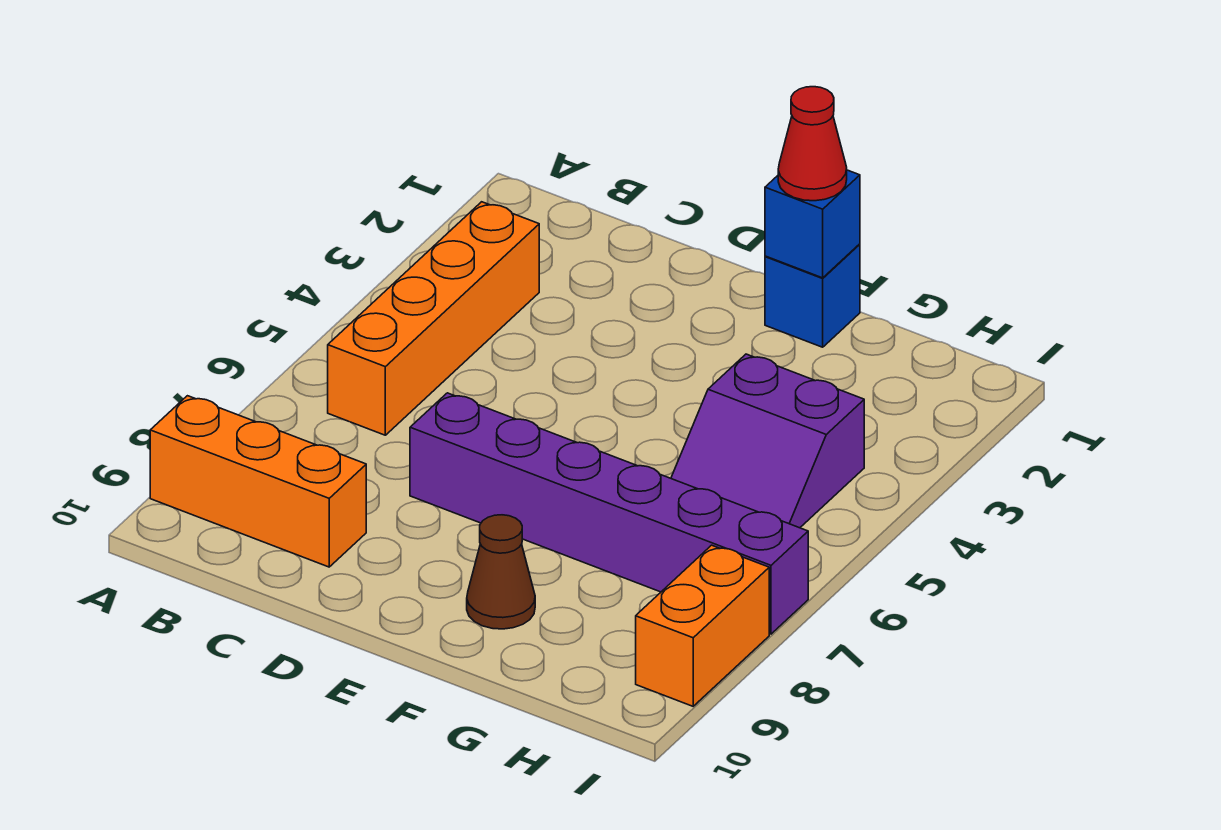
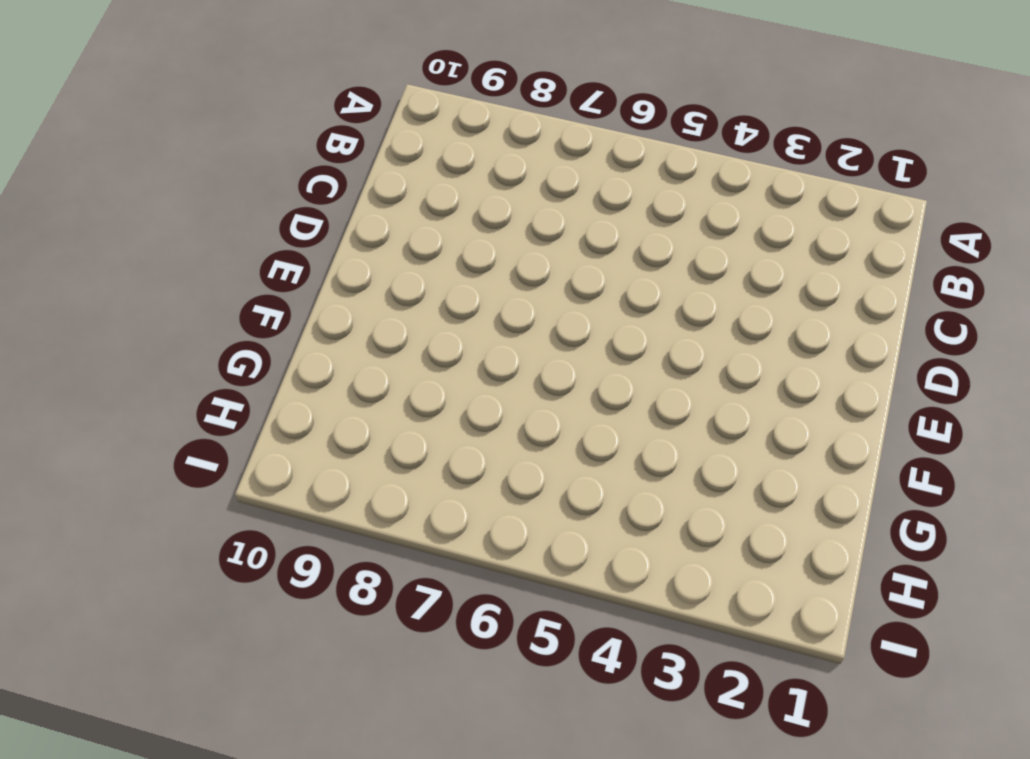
none -> orange 1x3 brick [150,396,366,567]
none -> orange 1x4 brick [328,202,539,435]

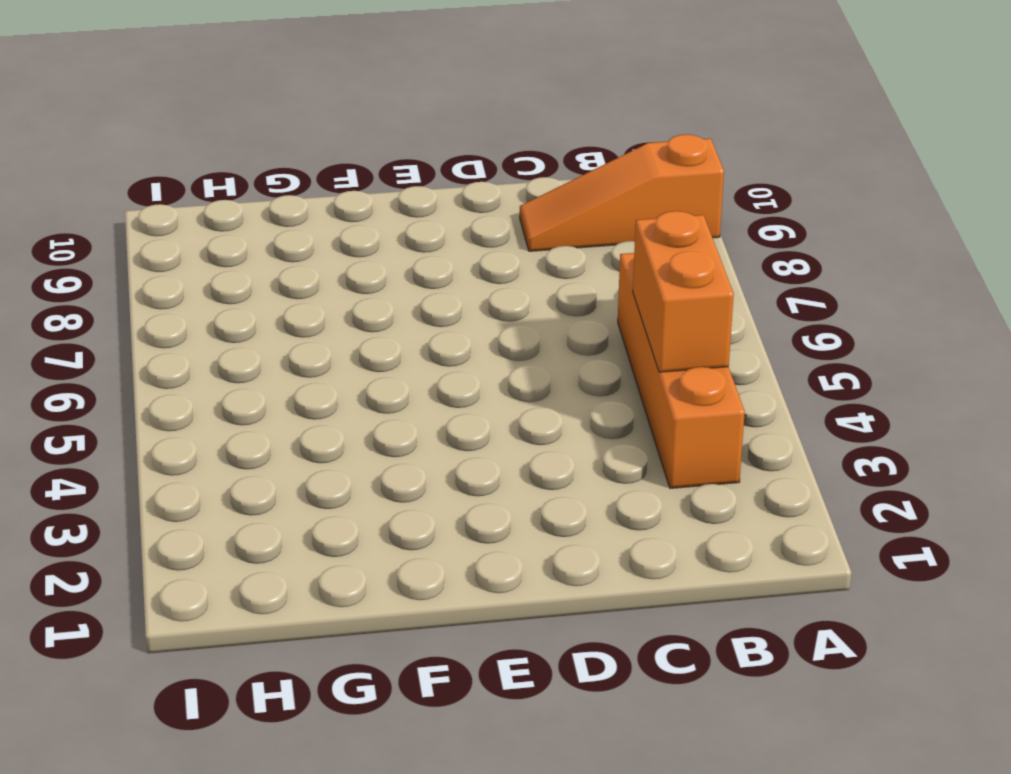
orange 1x3 slope [520,134,724,251] -> orange 1x3 brick [150,396,366,567]
orange 1x2 brick [633,211,734,372] -> orange 1x2 brick moved to [636,545,769,706]
none -> purple 1x6 brick [410,393,808,634]
none -> blue 1x1 brick [765,244,860,347]

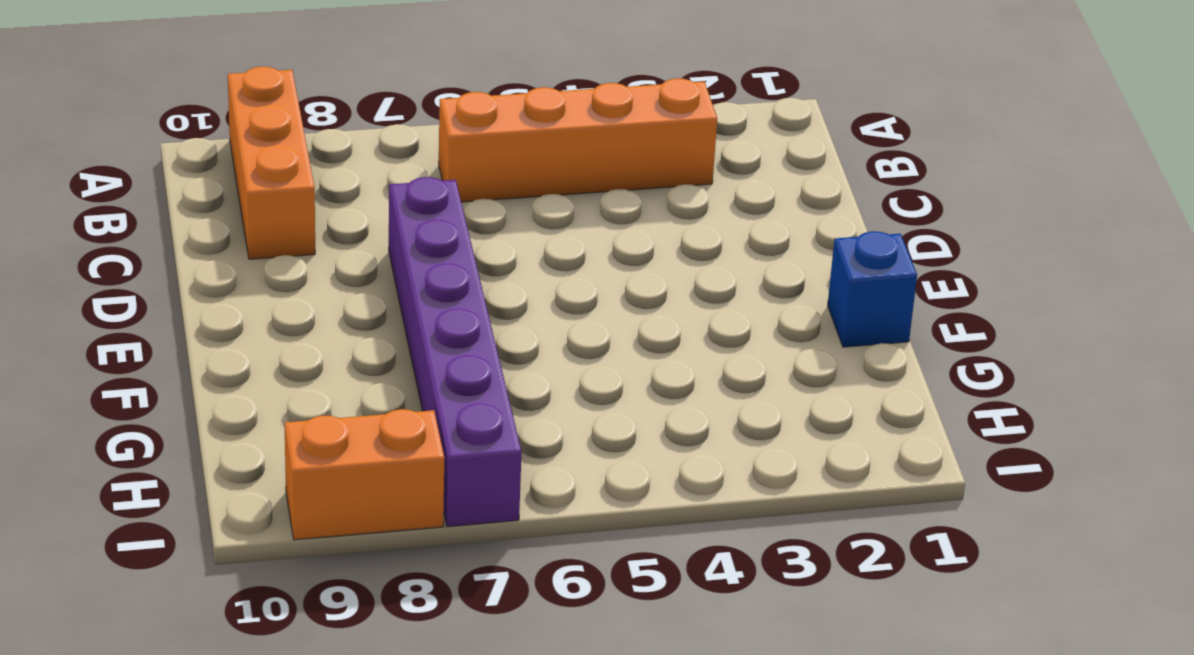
none -> brown 1x1 cone [467,515,535,629]
none -> purple 2x2 slope [671,354,864,528]

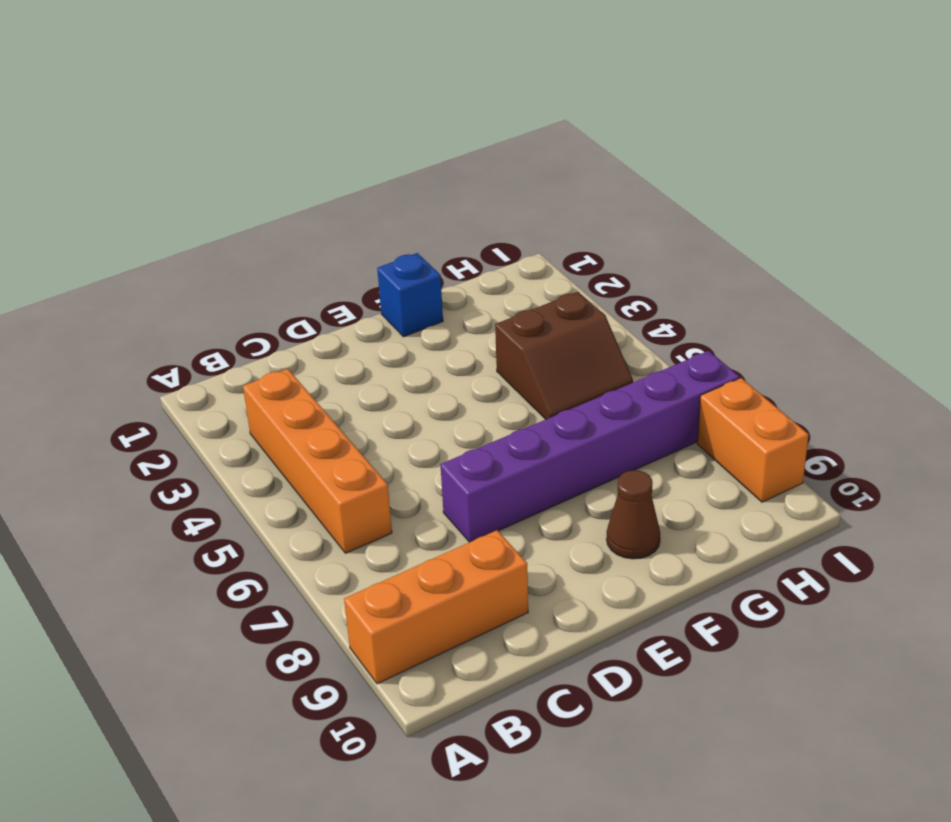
brown 2x2 slope [495,292,633,419] -> purple 2x2 slope [671,354,864,528]
none -> blue 1x1 brick [765,170,860,278]
none -> red 1x1 cone [778,87,847,201]

